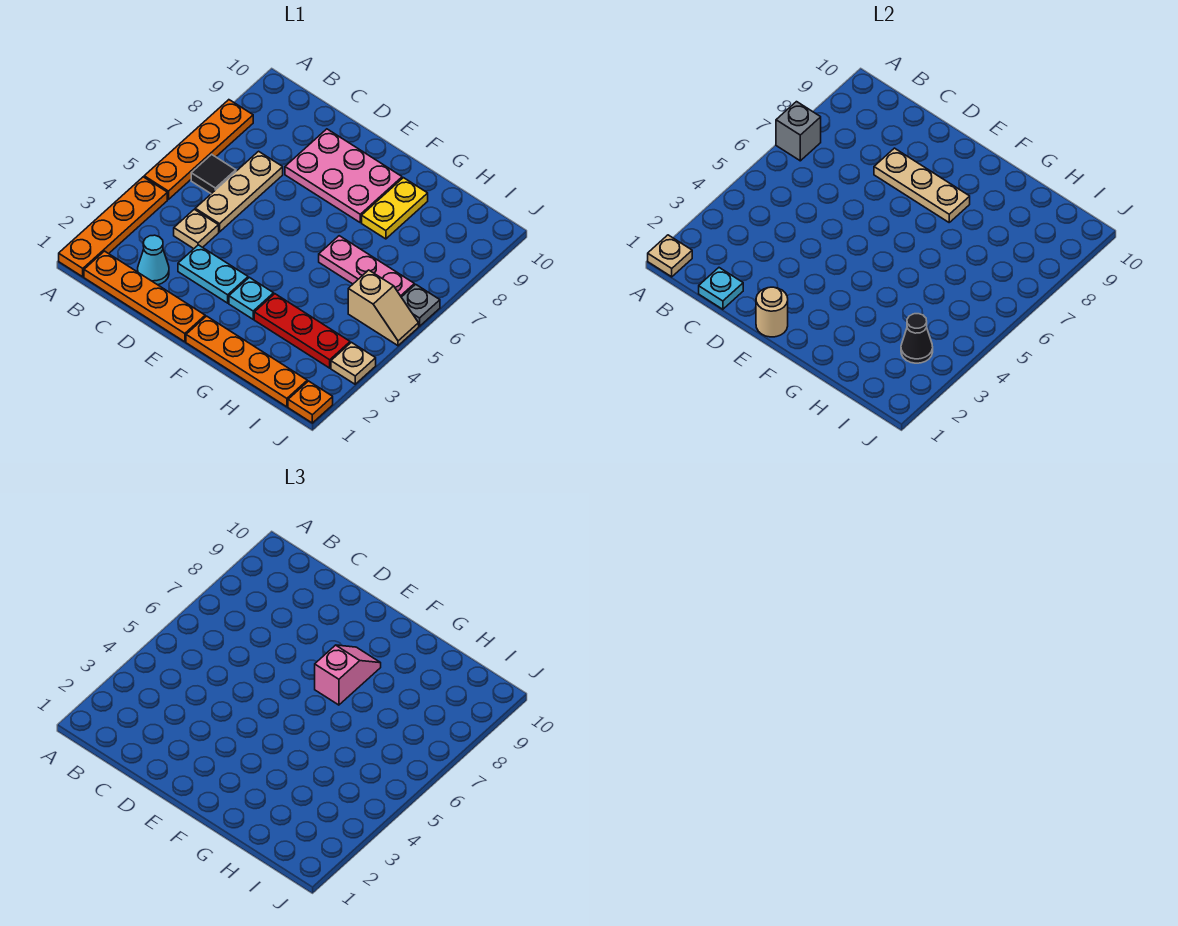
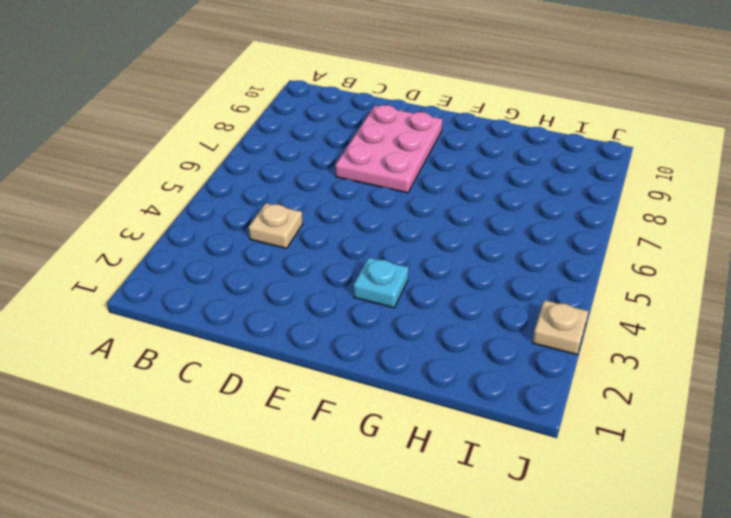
pink 2x3 plate [335,105,443,193] -> pink 2x3 plate turned to [285,129,402,222]
none -> orange 1x4 plate [59,177,167,277]
none -> orange 1x4 plate [144,100,253,199]
none -> orange 1x4 plate [84,251,205,342]

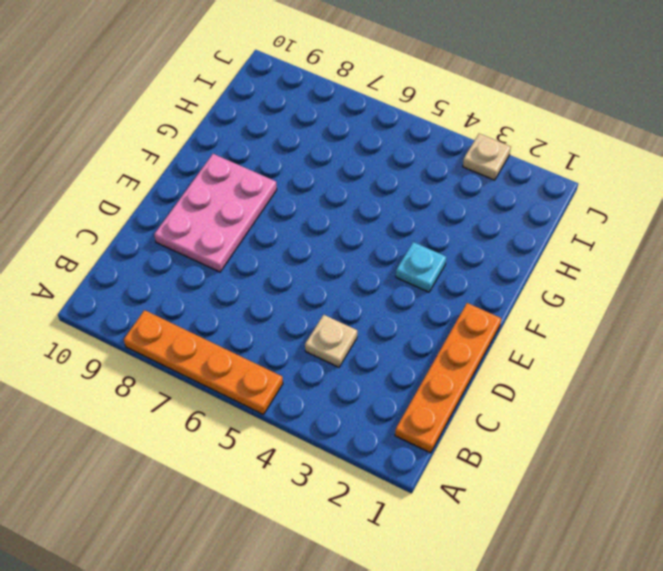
none -> orange 1x4 plate [59,177,167,277]
none -> black 1x1 tile [191,154,236,194]
none -> cyan 1x1 cone [138,235,169,285]

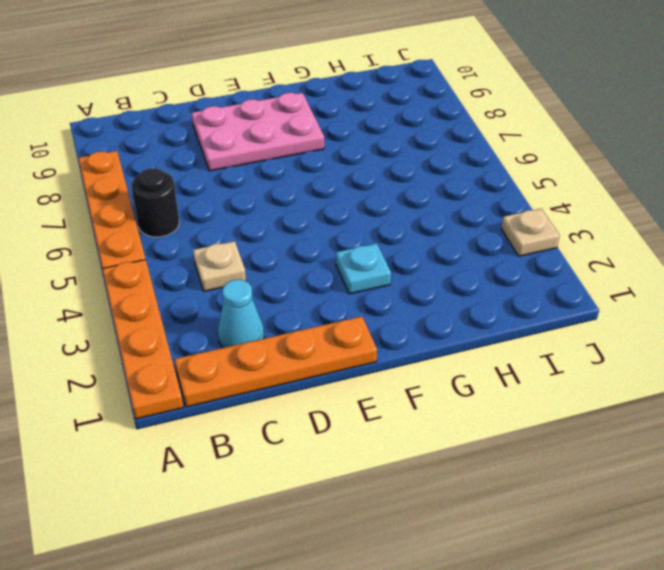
black 1x1 round brick [131,168,179,237] -> black 1x1 tile [191,154,236,194]
none -> tan 1x3 plate [195,151,283,232]
none -> cyan 1x2 plate [178,245,248,303]
none -> orange 1x4 plate [186,316,307,407]

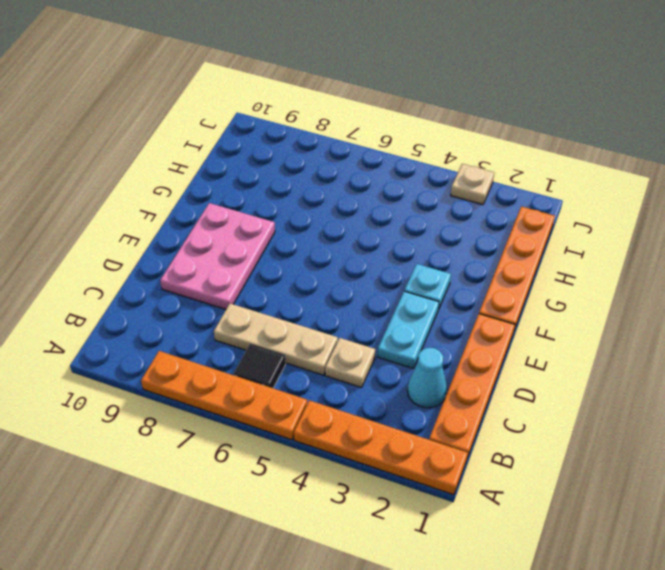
none -> red 1x3 plate [254,294,350,368]
none -> pink 1x3 plate [319,236,414,297]
none -> yellow 1x2 plate [362,178,428,239]

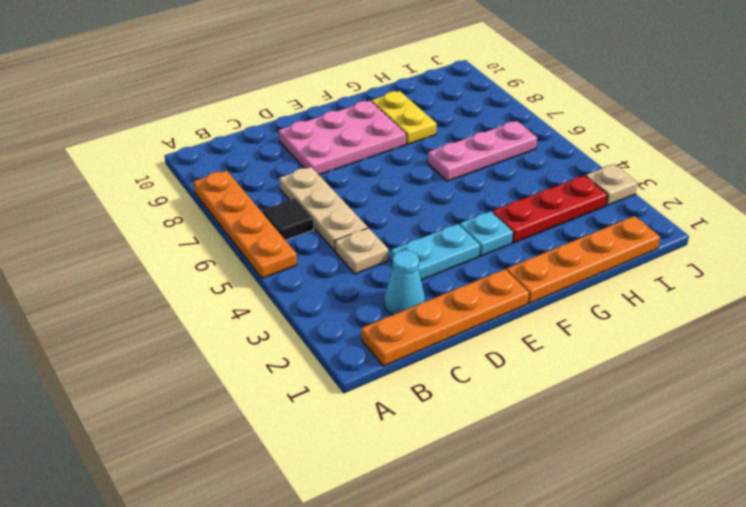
none -> orange 1x4 plate [59,177,167,277]
none -> tan 1x2 slope [348,270,419,346]
none -> orange 1x1 plate [288,381,333,423]

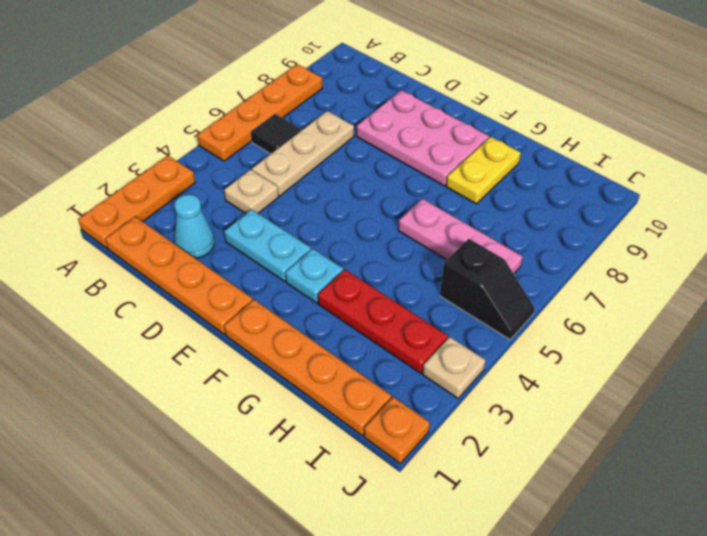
orange 1x3 plate [78,156,195,248] -> orange 1x4 plate [59,177,167,277]
black 1x2 slope [440,239,535,340] -> tan 1x2 slope [348,270,419,346]
none -> grey 1x1 plate [401,284,440,326]
none -> tan 1x1 plate [648,235,692,277]
none -> grey 1x1 brick [776,102,821,161]

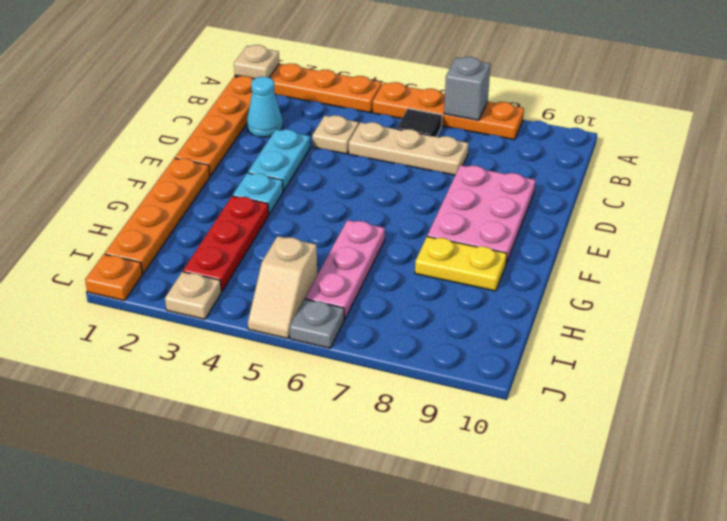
none -> cyan 1x1 plate [699,268,743,309]
none -> tan 1x3 plate [874,148,970,222]
none -> tan 1x1 round brick [756,287,788,337]

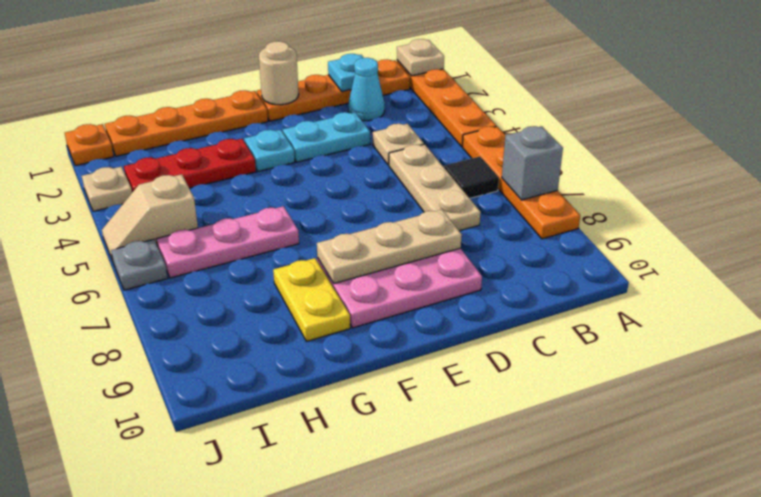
none -> black 1x1 cone [901,314,933,363]
none -> pink 1x2 slope [315,645,381,705]

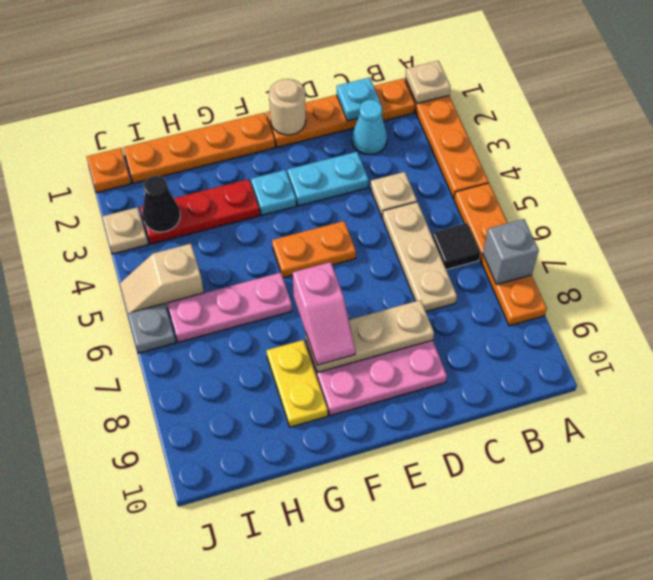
orange 1x2 plate [272,221,356,278] -> none

